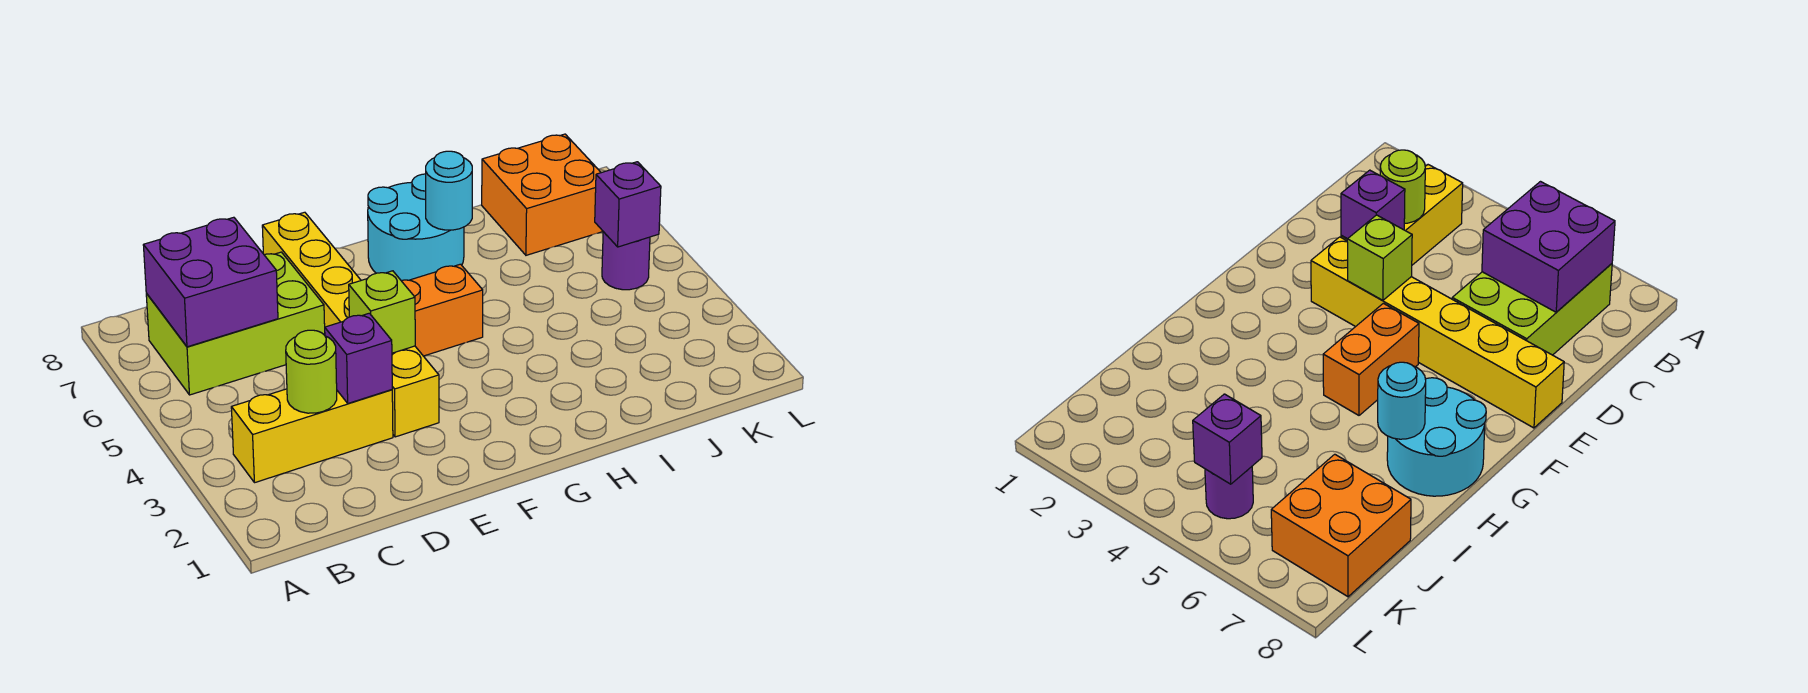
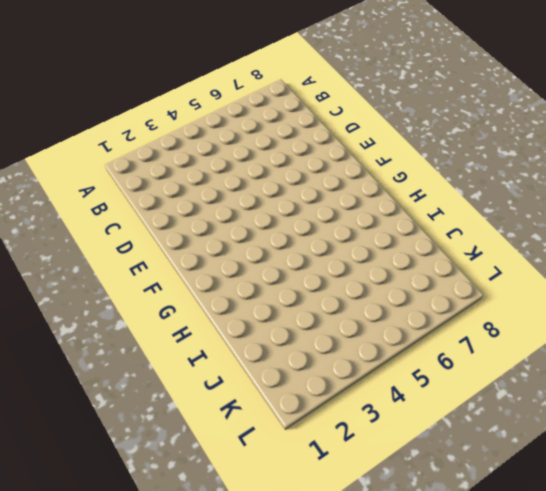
none -> yellow 1x3 brick [231,389,393,483]
none -> lime 2x3 brick [146,252,325,395]
none -> yellow 1x6 brick [262,212,439,437]

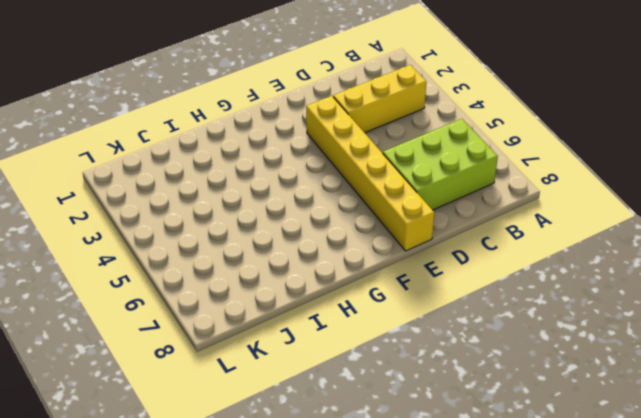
none -> orange 1x2 brick [401,264,483,356]
none -> cyan 2x2 round brick [368,174,464,280]
none -> orange 2x2 brick [482,134,603,255]

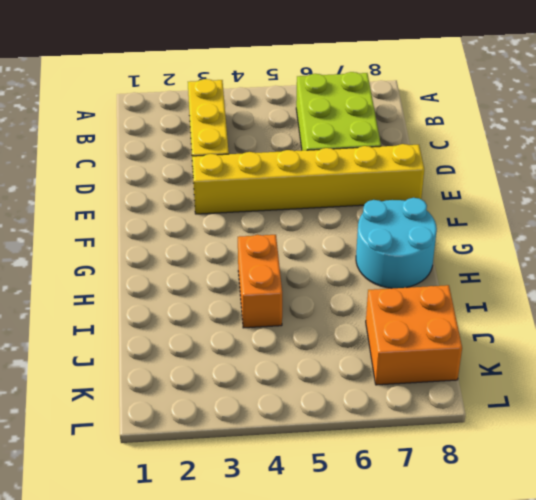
orange 1x2 brick [238,235,282,328] -> orange 1x2 brick moved to [401,264,483,356]
none -> purple 1x1 round brick [602,232,650,290]
none -> purple 2x2 brick [143,217,278,347]
none -> lime 1x1 round brick [286,330,337,413]

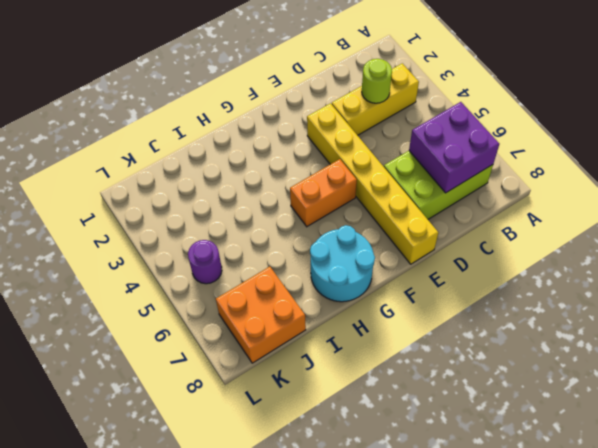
none -> purple 1x1 brick [325,313,392,403]
none -> lime 1x1 brick [349,271,415,353]
none -> cyan 1x1 round brick [426,151,472,230]

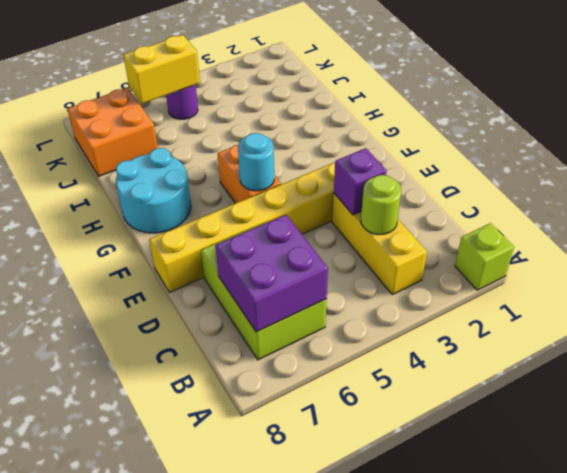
lime 1x1 brick [455,223,514,290] -> lime 1x1 brick moved to [349,271,415,353]
cyan 1x1 round brick [238,133,274,191] -> cyan 1x1 round brick moved to [426,151,472,230]
yellow 1x2 brick [123,35,200,104] -> purple 1x1 brick [595,162,661,247]

